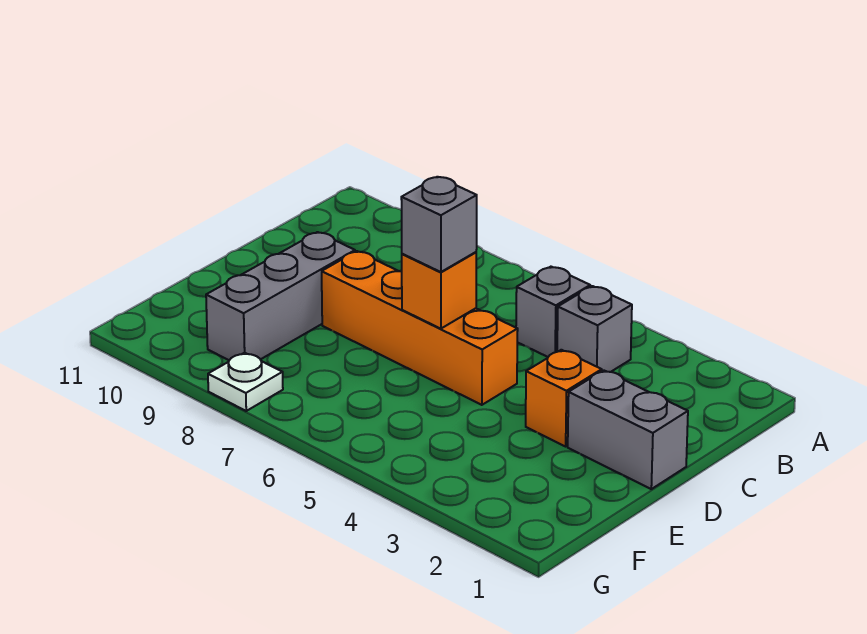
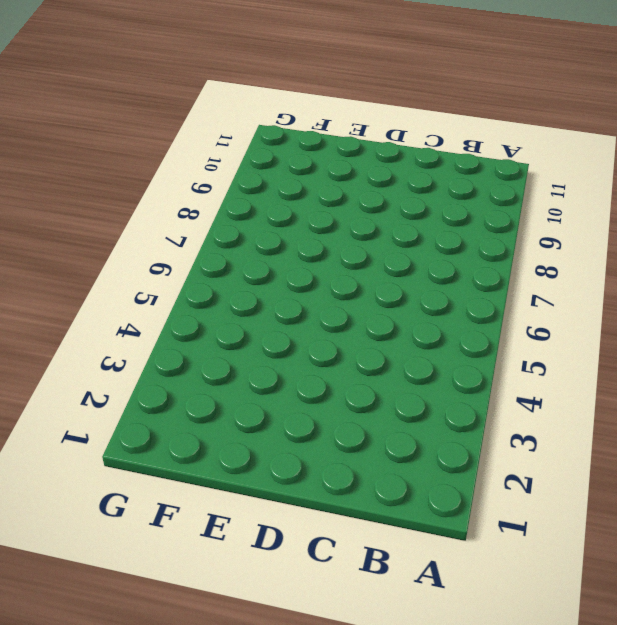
none -> grey 1x1 brick [557,286,632,372]
none -> grey 1x1 brick [516,267,590,357]

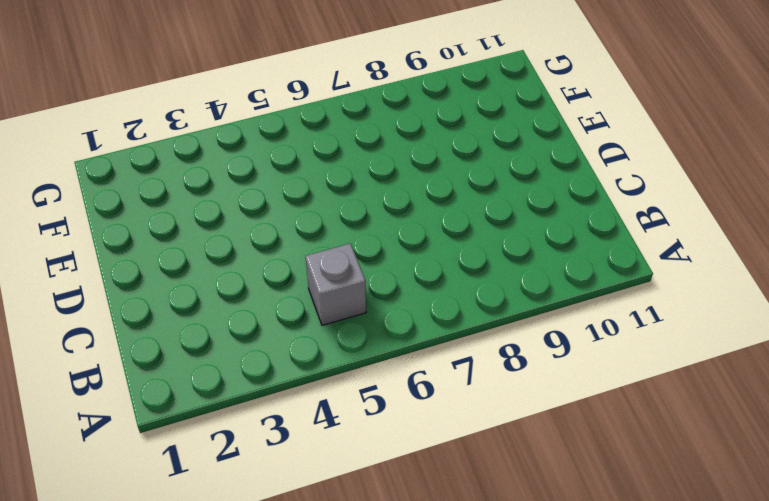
none -> grey 1x1 brick [557,286,632,372]
none -> grey 1x2 brick [568,370,688,489]

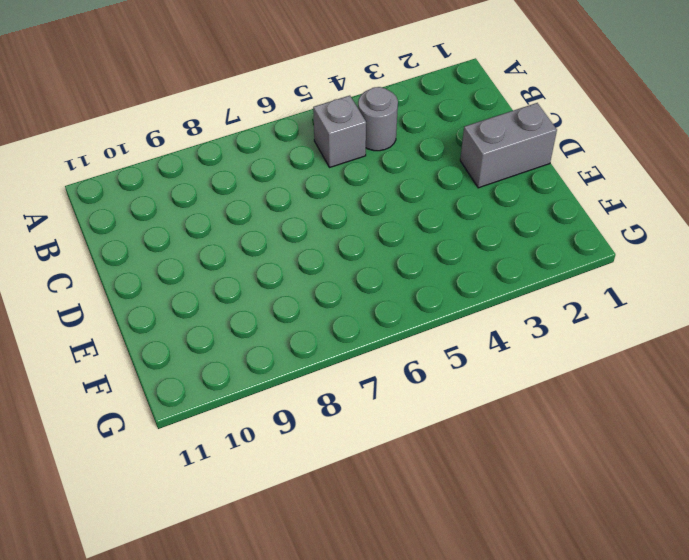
grey 1x1 round brick [358,87,398,151] -> grey 1x1 brick [557,286,632,372]
none -> orange 1x1 brick [526,350,602,446]
none -> orange 1x4 brick [322,251,518,405]

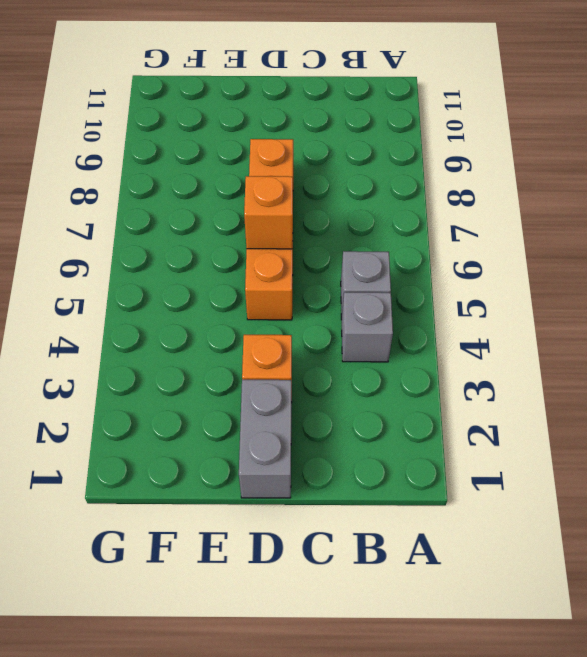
none -> grey 1x3 brick [206,232,355,360]
none -> white 1x1 plate [208,353,283,411]

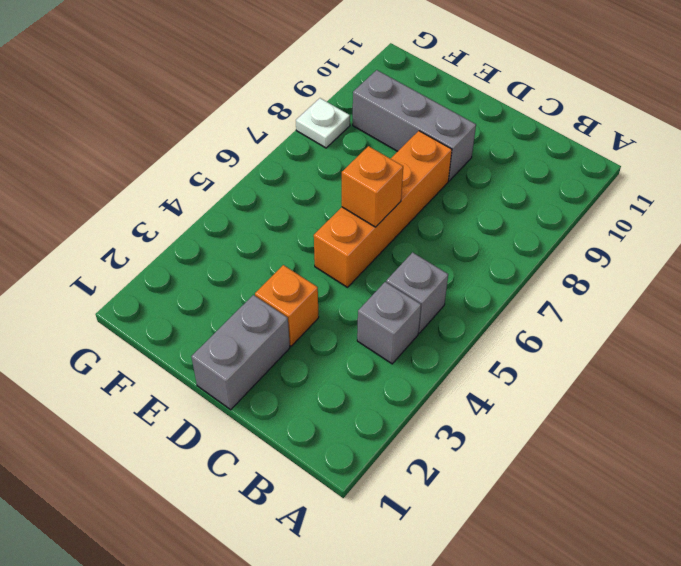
none -> grey 1x1 brick [401,177,477,272]

